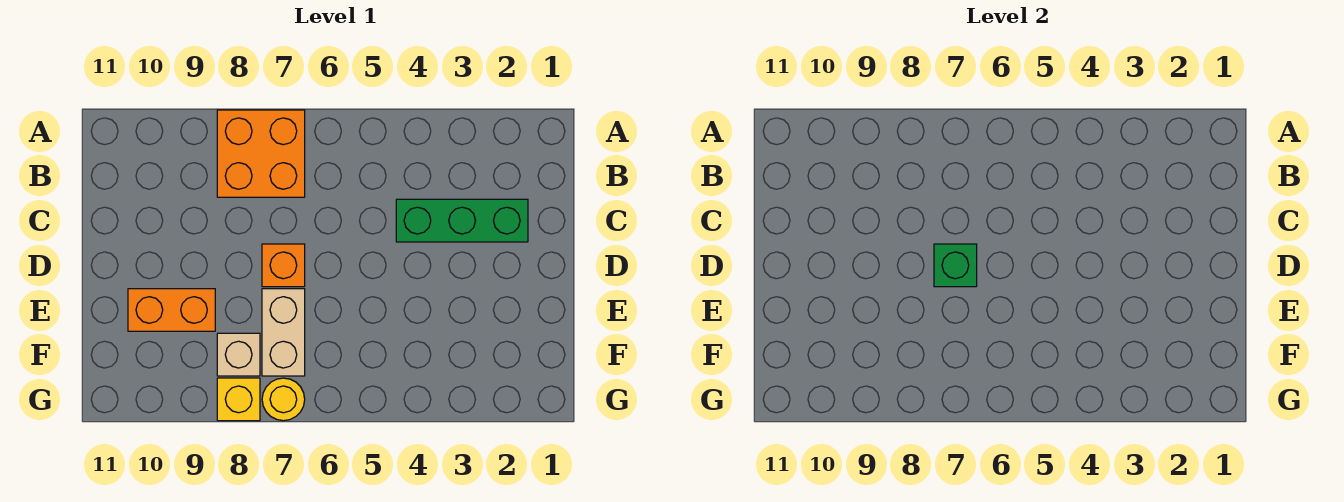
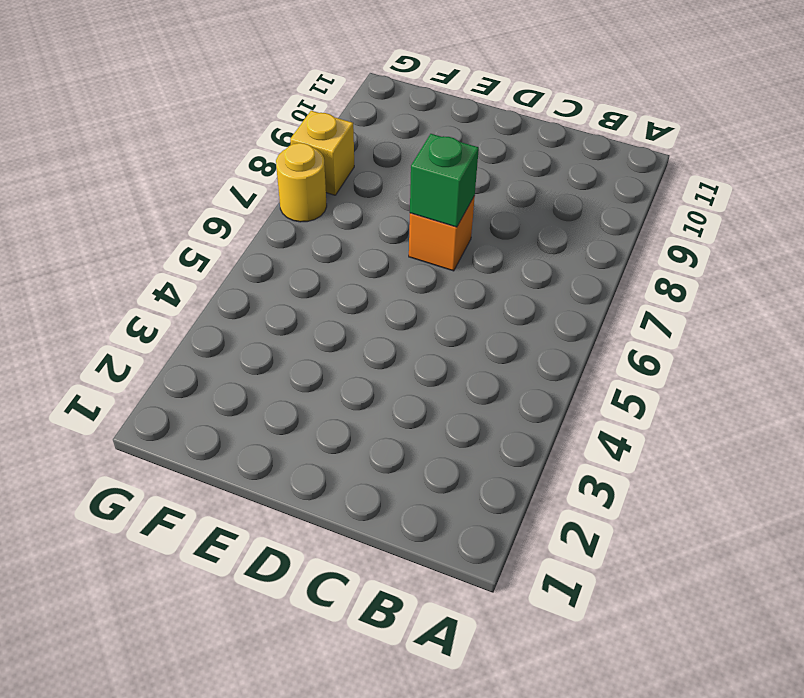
none -> orange 2x2 brick [217,110,305,197]
none -> green 1x3 brick [396,199,528,242]

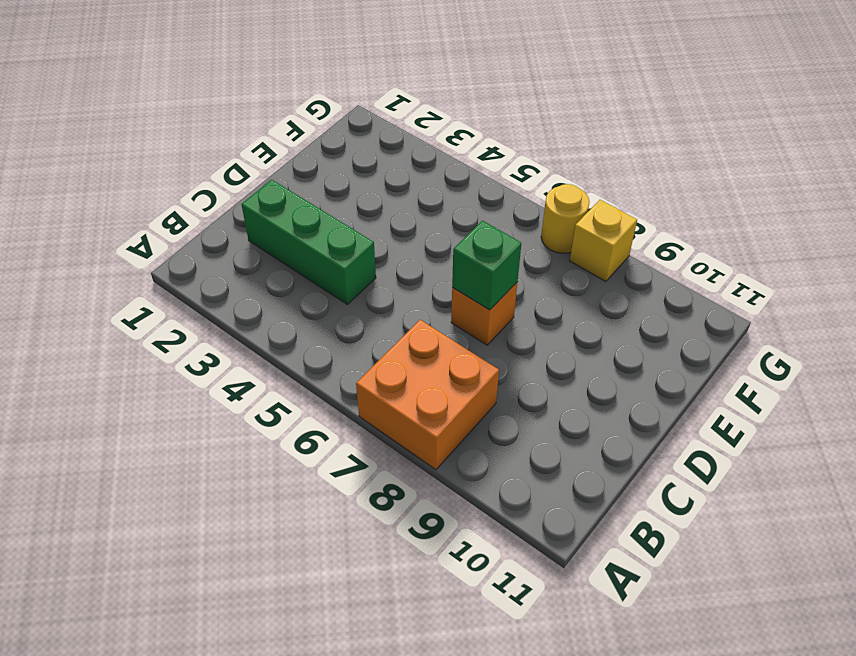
none -> tan 1x2 brick [262,289,305,376]
none -> orange 1x2 brick [128,289,215,331]

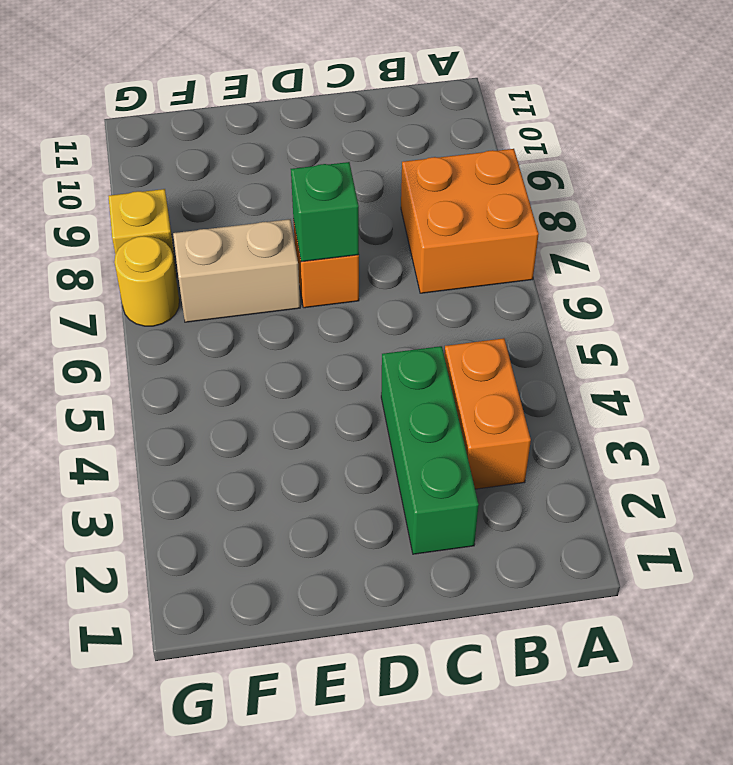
orange 1x2 brick [444,338,531,489] -> orange 1x2 brick moved to [128,289,215,331]
none -> tan 1x1 brick [217,333,260,376]

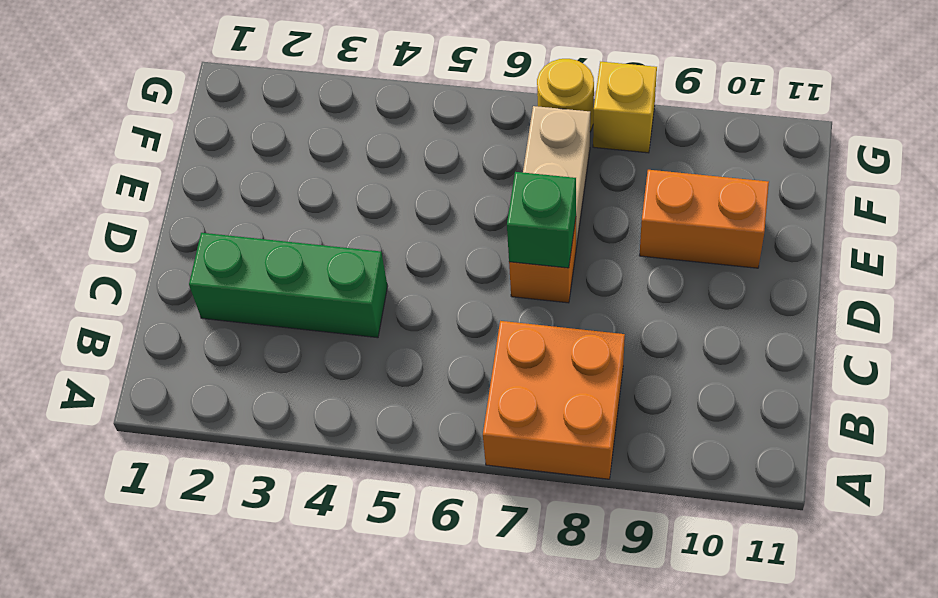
none -> tan 1x1 brick [217,333,260,376]

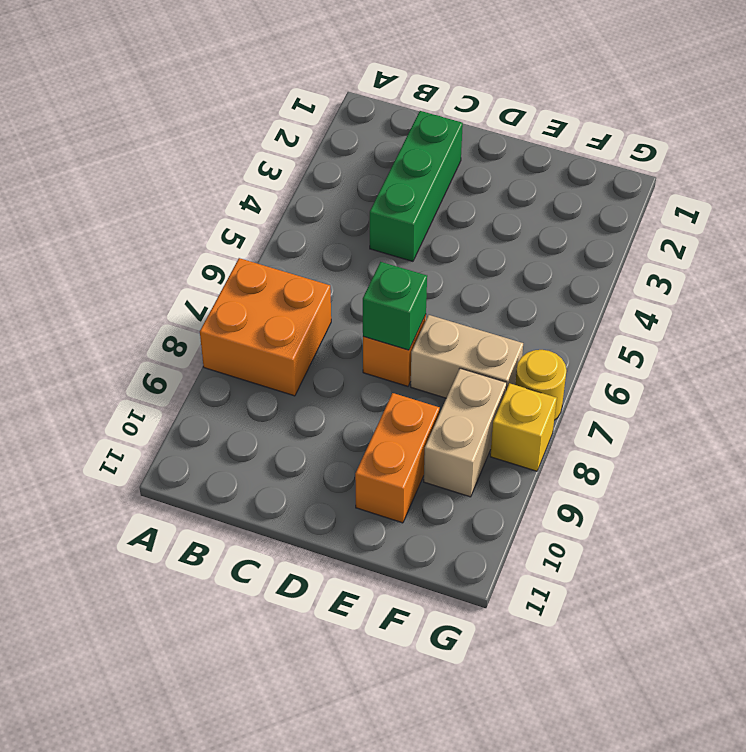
tan 1x2 brick [424,368,507,497] -> tan 1x1 brick [217,333,260,376]

